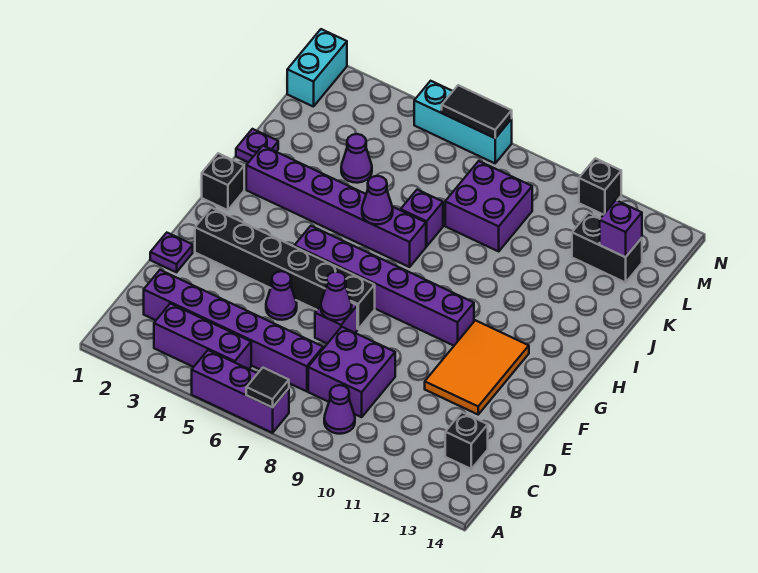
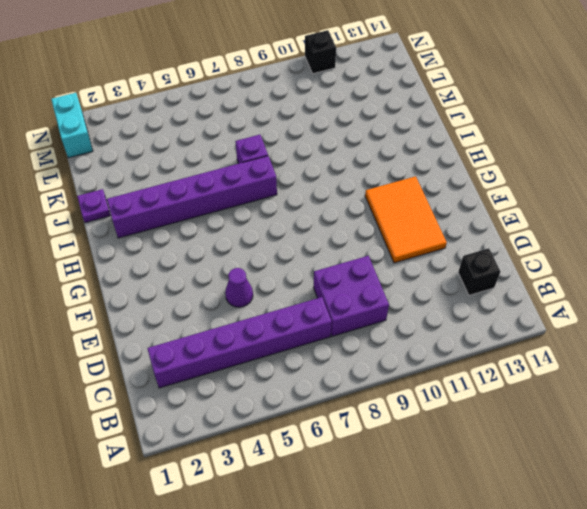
none -> purple 1x3 brick [192,350,289,433]
none -> purple 1x3 brick [154,304,251,369]
none -> purple 1x1 cone [324,385,355,434]

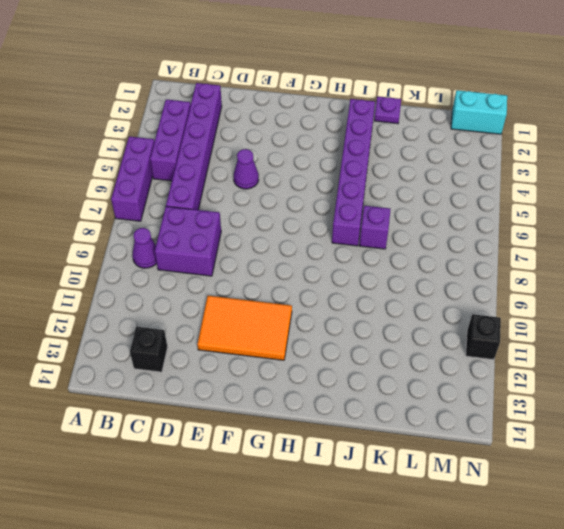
none -> purple 1x1 plate [150,233,193,272]
none -> purple 1x1 brick [315,303,357,344]
none -> black 1x6 brick [195,208,375,329]

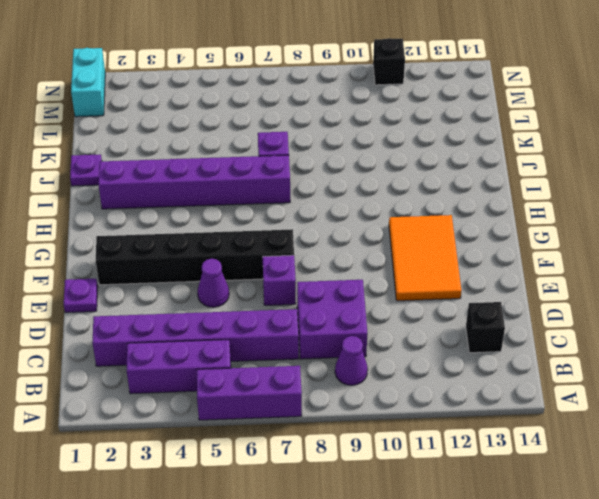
none -> purple 1x6 brick [294,226,474,346]
none -> black 1x1 brick [202,153,244,210]
none -> purple 1x1 cone [341,134,372,183]

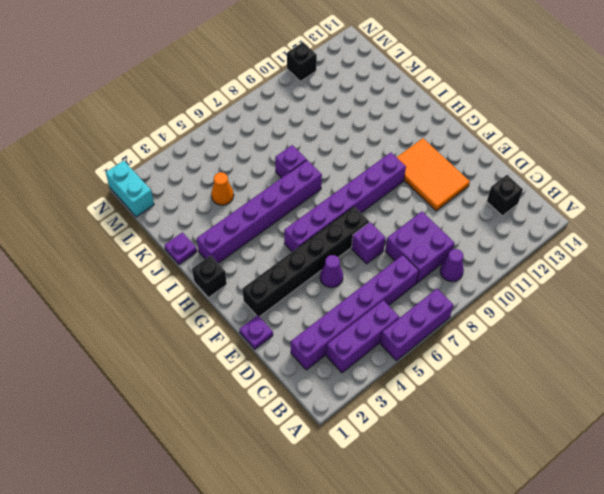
orange 1x1 cone [211,172,234,205] -> purple 1x1 cone [341,134,372,183]
none -> purple 2x2 brick [445,161,532,251]
none -> black 1x2 brick [572,213,642,283]
none -> cyan 1x3 brick [414,81,512,163]

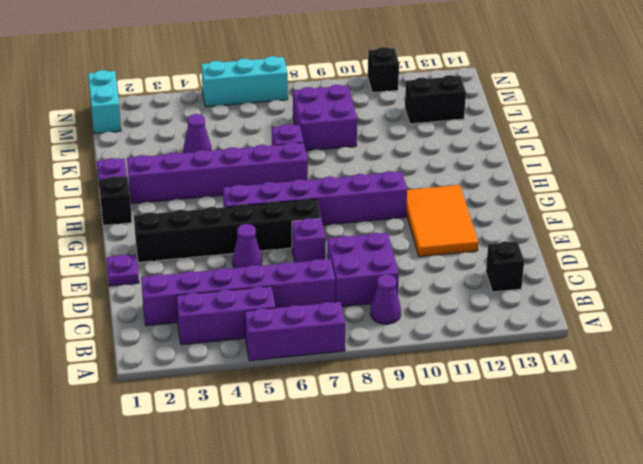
none -> black 1x1 tile [246,368,289,408]
none -> purple 1x1 cone [321,272,352,320]
none -> purple 1x1 cone [362,176,393,224]

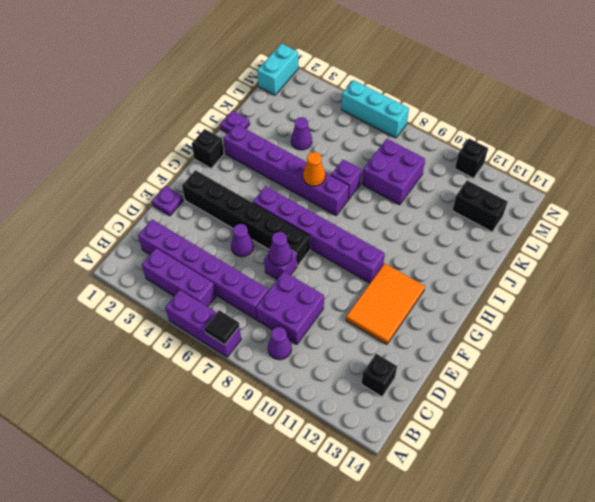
orange 1x1 cone [303,152,325,186] -> purple 1x1 cone [362,176,393,224]
none -> purple 1x1 brick [600,200,642,257]
none -> black 1x2 tile [442,85,512,138]

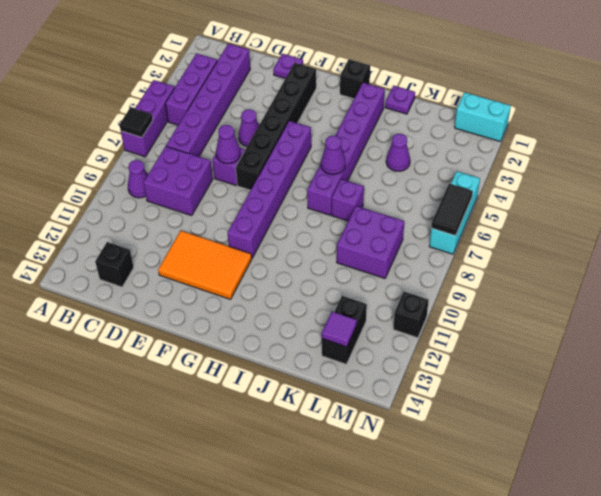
purple 1x1 tile [322,312,357,347] -> purple 1x1 brick [600,200,642,257]

